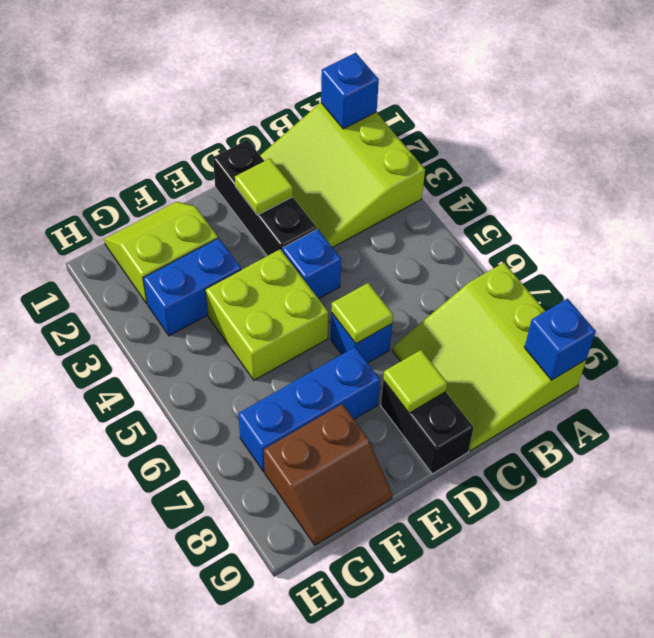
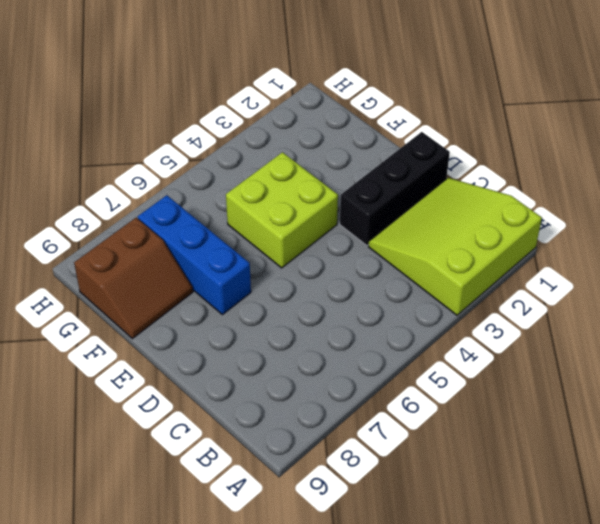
brown 2x2 slope [74,218,193,339] -> brown 2x2 slope turned to [264,404,392,545]
none -> lime 3x3 slope [392,263,586,451]
none -> blue 1x1 brick [282,229,341,299]
none -> blue 1x1 brick [331,313,392,363]

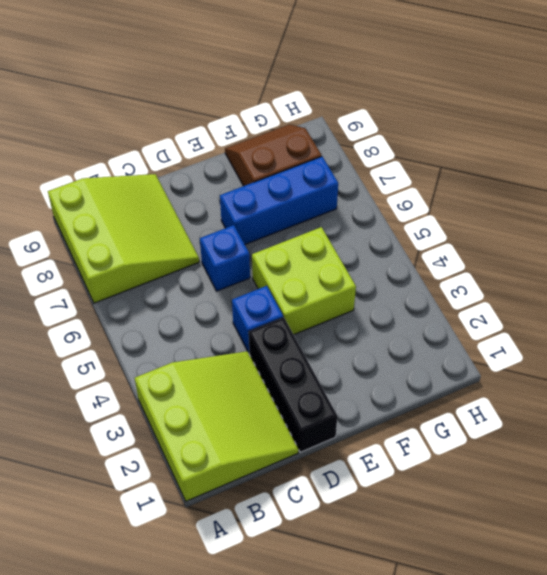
none -> black 1x2 brick [381,380,474,474]
none -> lime 2x2 slope [104,202,218,304]
none -> blue 1x2 brick [143,238,241,336]

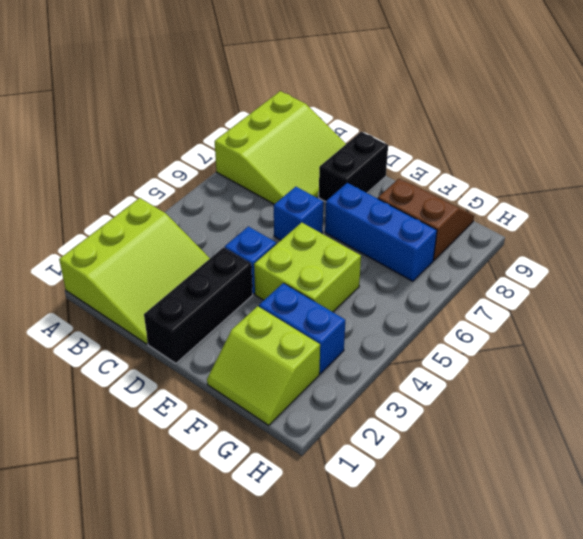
none -> blue 1x1 brick [321,53,379,129]
none -> blue 1x1 brick [525,299,596,380]
none -> lime 1x1 tile [235,159,293,215]

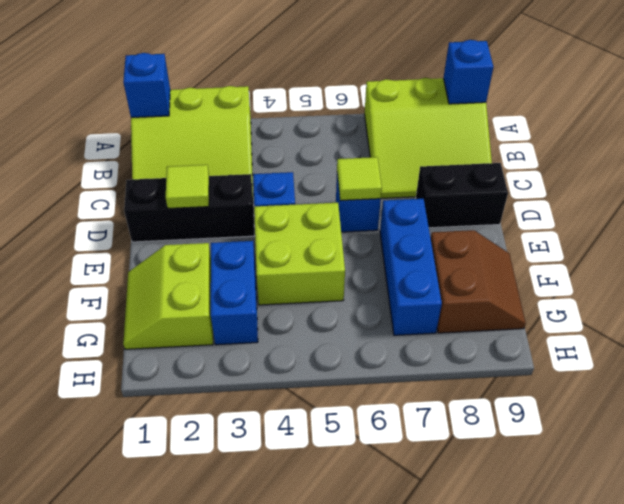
none -> lime 1x1 tile [383,350,447,413]

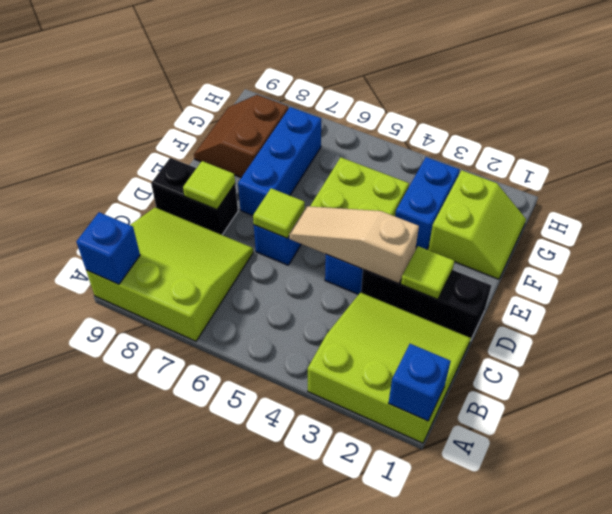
tan 1x3 slope [289,206,419,284] -> none

